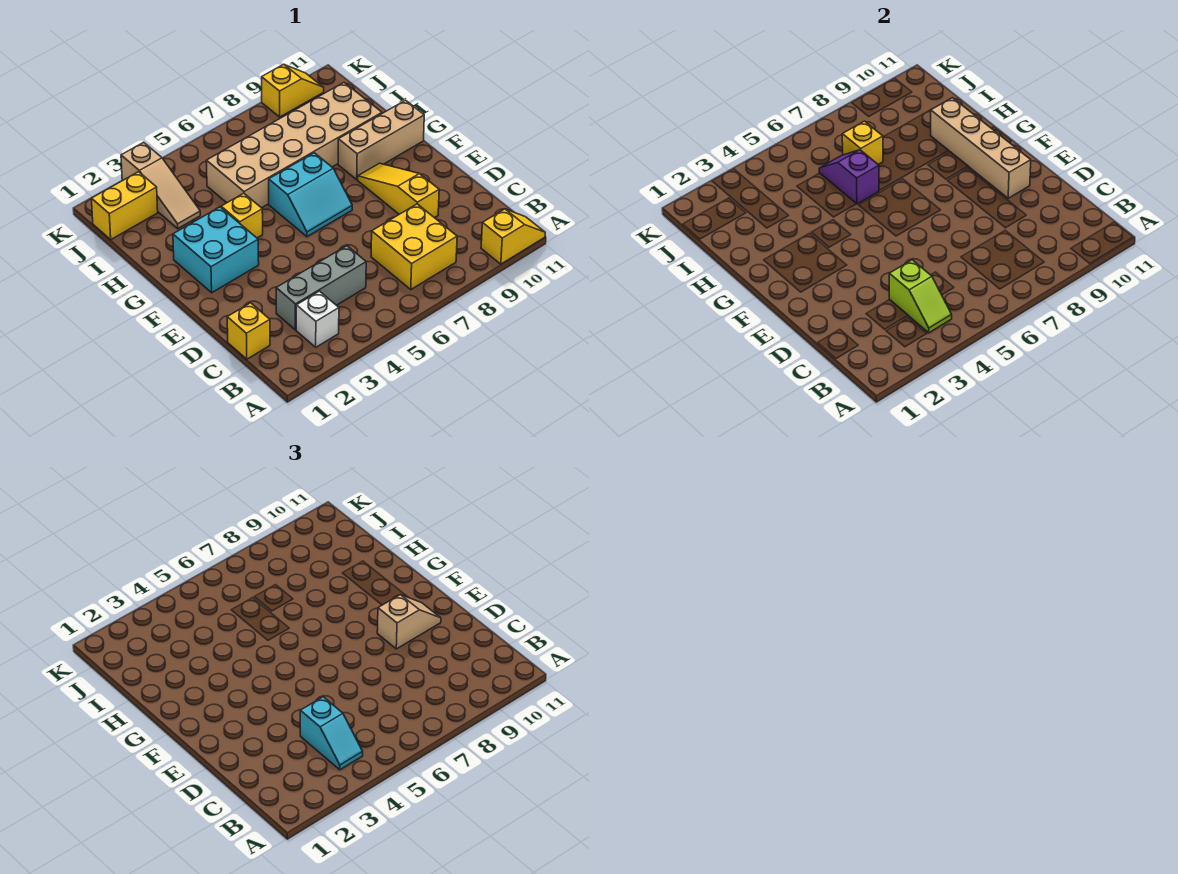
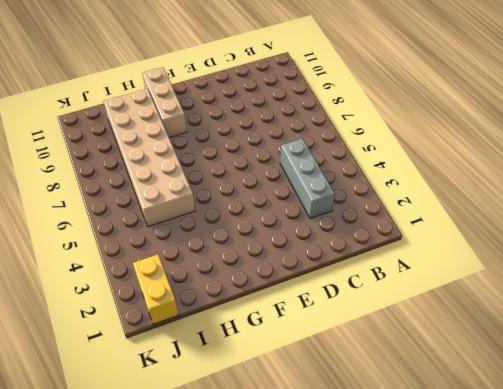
none -> yellow 1x2 slope [481,209,545,264]
none -> white 1x1 brick [296,291,339,347]
none -> yellow 2x2 brick [371,204,457,289]

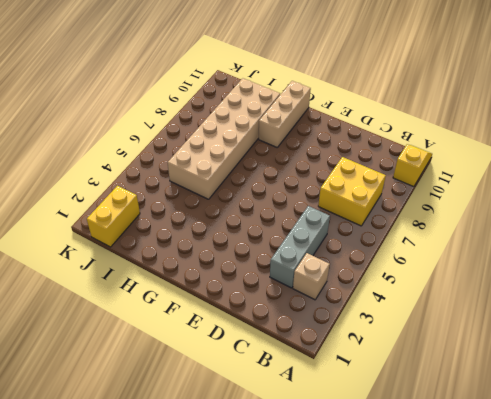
tan 1x1 brick [293,253,330,300] -> white 1x1 brick [296,291,339,347]
none -> yellow 1x1 brick [227,303,270,359]
none -> yellow 1x3 slope [358,163,439,218]
none -> cyan 2x2 brick [173,207,259,293]

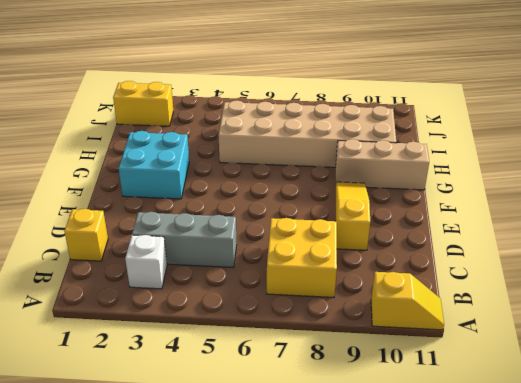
none -> cyan 2x2 slope [269,153,352,237]
none -> yellow 1x1 brick [221,193,263,238]
none -> tan 1x3 slope [121,142,200,228]

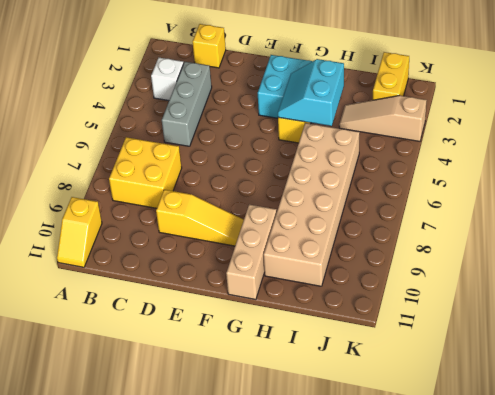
cyan 2x2 slope [278,59,344,126] -> cyan 2x2 slope moved to [269,153,352,237]
none -> yellow 1x2 slope [262,64,324,117]
none -> lime 1x2 slope [889,260,952,333]
none -> tan 1x4 brick [931,98,1031,198]

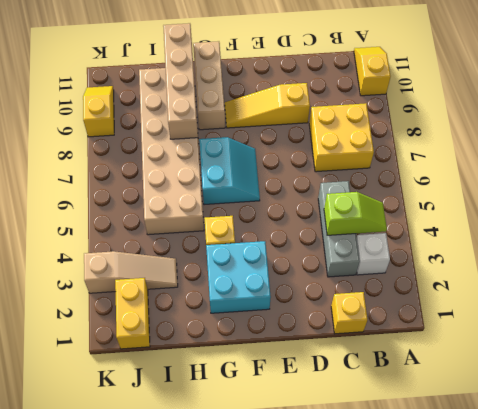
tan 1x4 brick [163,23,198,139] -> tan 1x4 brick turned to [931,98,1031,198]
none -> purple 1x2 slope [819,150,879,204]
none -> yellow 1x1 brick [842,121,883,164]
none -> cyan 1x2 slope [300,697,363,770]

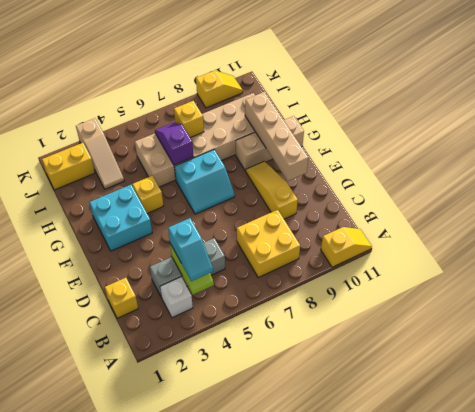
none -> tan 1x2 slope [377,595,441,649]

